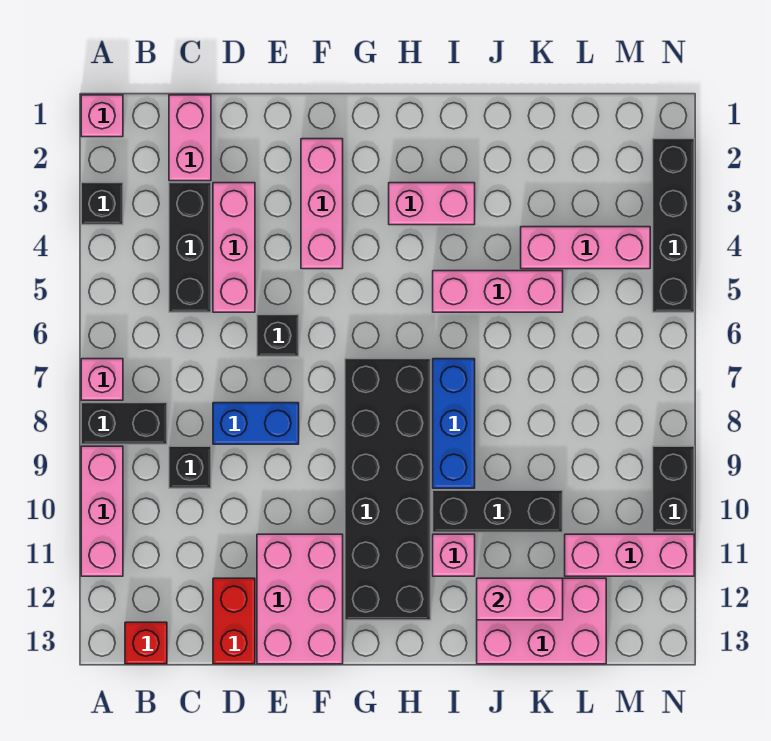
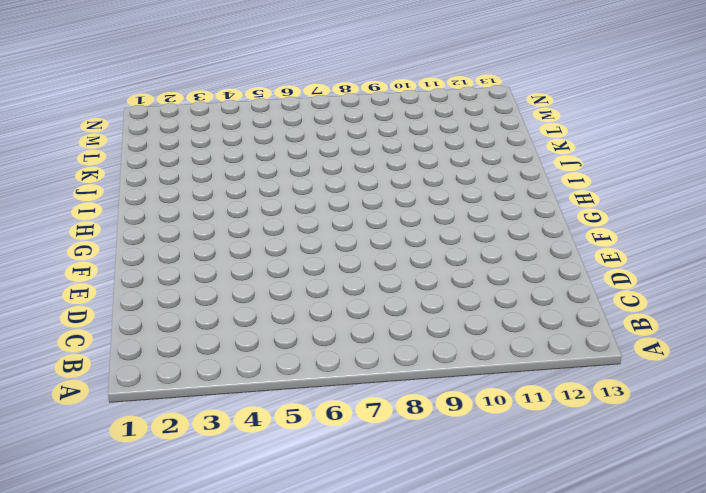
none -> pink 1x1 brick [81,95,123,137]
none -> black 1x1 brick [81,183,123,225]
none -> pink 1x1 brick [81,359,123,400]

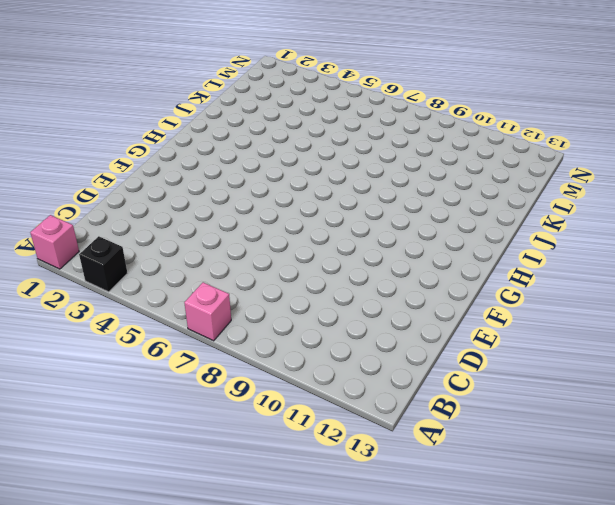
none -> black 1x2 brick [81,403,167,444]
none -> pink 1x3 brick [81,446,123,576]
none -> red 1x1 brick [125,622,167,664]

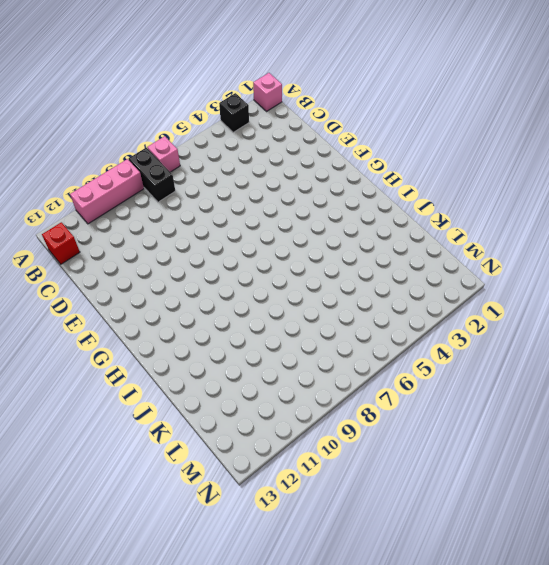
none -> pink 1x2 brick [169,95,211,181]
none -> black 1x3 brick [169,183,211,312]
none -> black 1x1 brick [169,446,211,488]

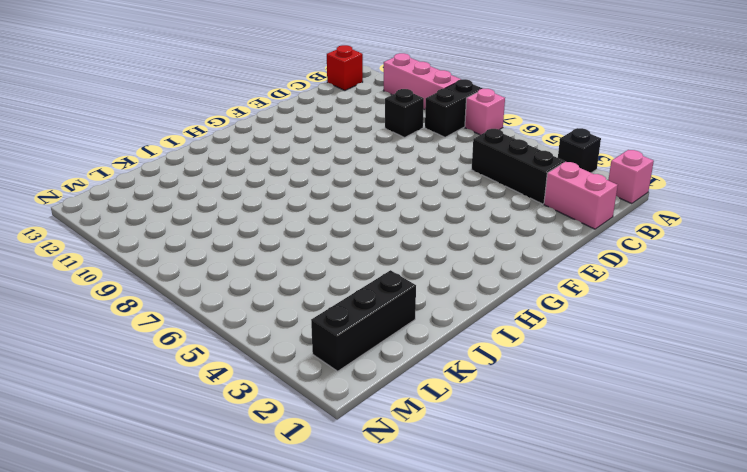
black 1x3 brick [311,270,416,371] -> black 1x3 brick moved to [433,490,563,532]
none -> pink 1x3 brick [213,183,255,312]
none -> blue 1x2 brick [213,403,299,444]
none -> red 1x2 brick [213,578,255,664]

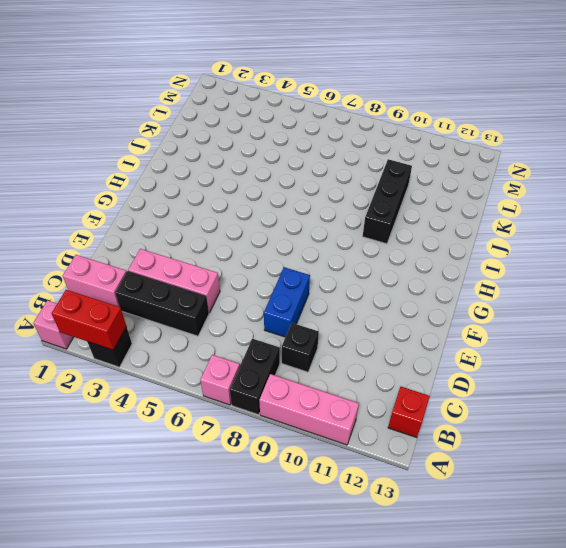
red 1x2 brick [52,290,127,350] -> red 1x2 brick moved to [213,578,255,664]
none -> black 1x1 brick [257,315,299,356]
none -> pink 2x3 brick [257,534,343,664]
none -> pink 1x3 brick [301,139,343,269]

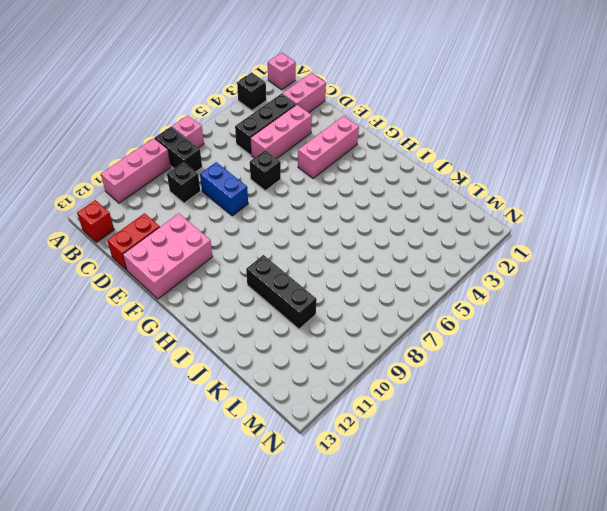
none -> black 2x6 brick [345,359,431,620]
none -> pink 1x2 brick [389,183,475,225]
none -> pink 1x3 brick [433,271,563,312]

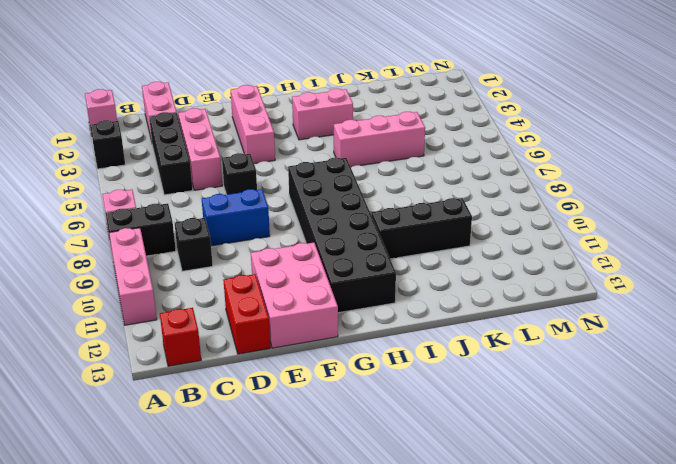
none -> blue 1x3 brick [433,359,475,488]
none -> pink 1x1 brick [433,534,475,576]
none -> pink 2x3 brick [477,578,606,664]

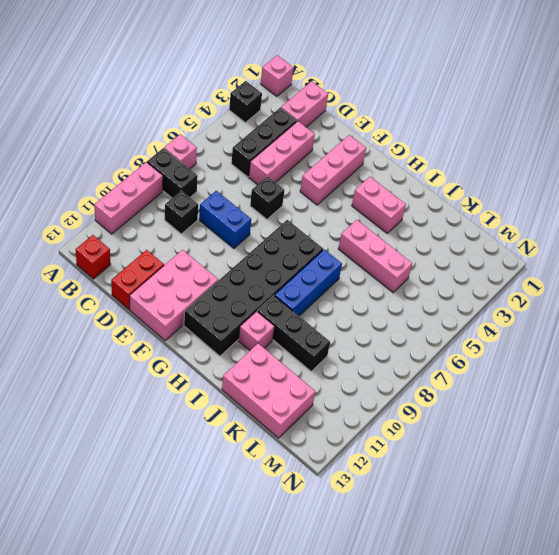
none -> pink 1x3 brick [521,227,650,269]
none -> pink 1x3 brick [565,534,694,576]
none -> black 1x4 brick [653,139,694,312]

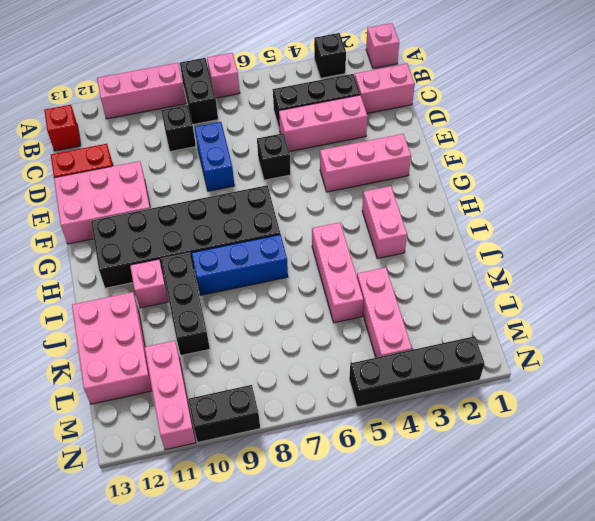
none -> pink 1x2 brick [477,578,563,620]

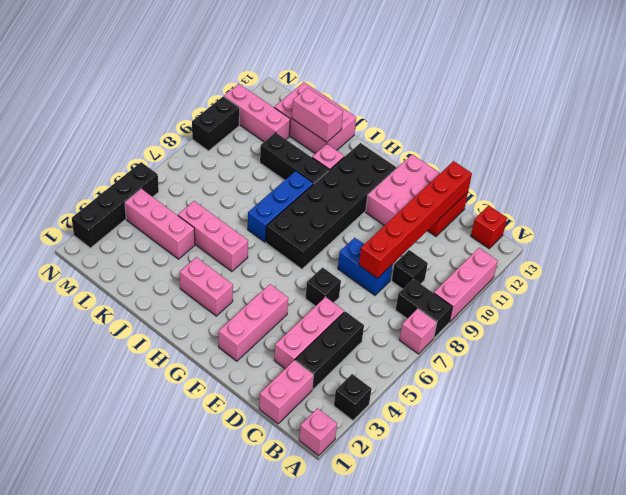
red 1x6 brick [359,161,472,278] -> none

